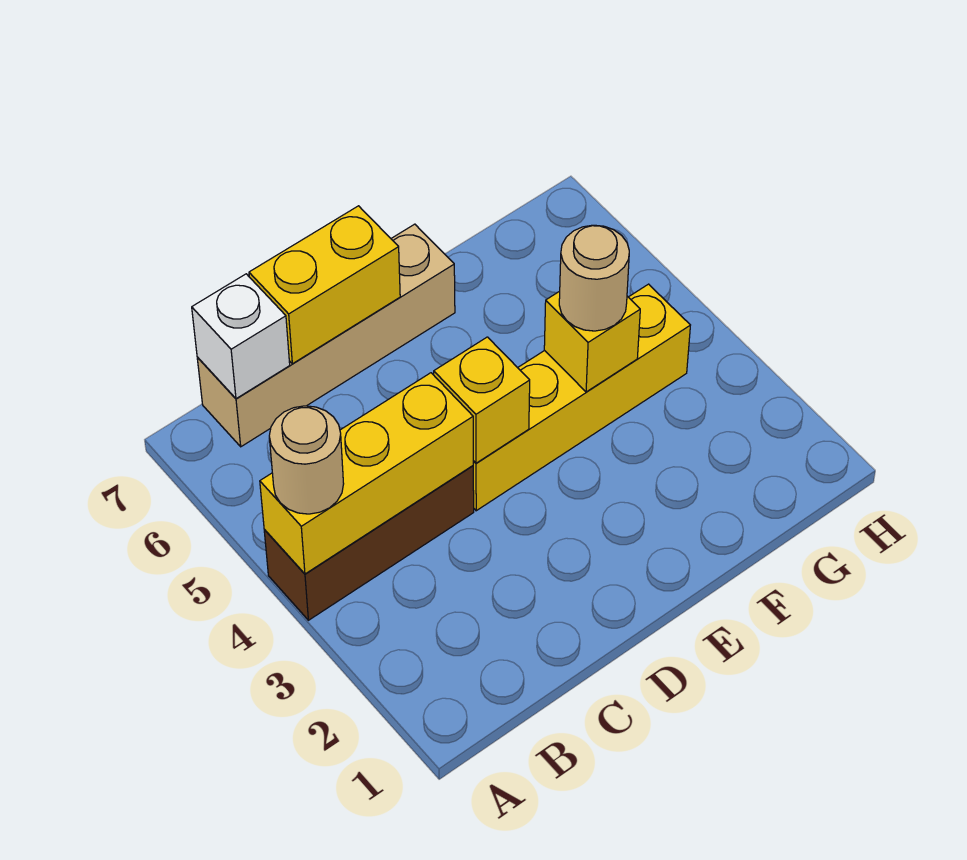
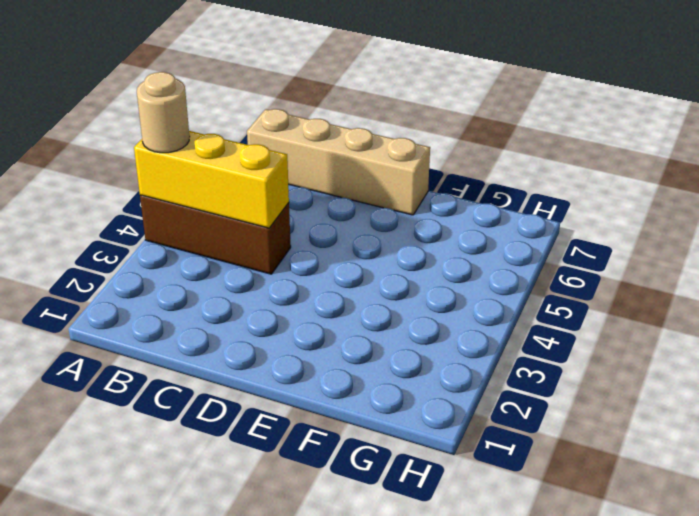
none -> yellow 1x4 brick [473,284,690,511]
none -> white 1x1 brick [192,274,290,399]

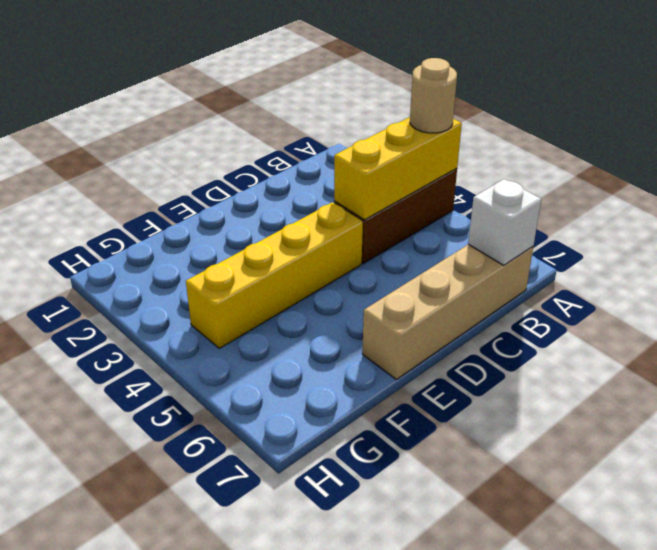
none -> yellow 1x2 brick [249,206,400,364]
none -> yellow 1x1 brick [434,337,530,463]

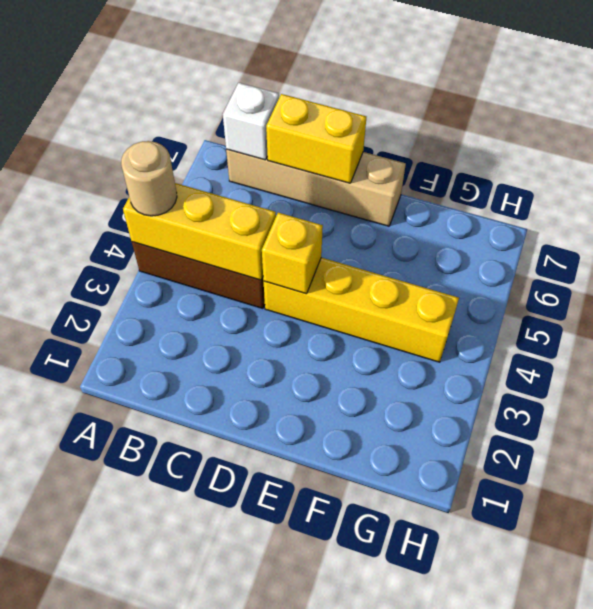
none -> yellow 1x1 brick [544,291,640,392]
none -> tan 1x1 round brick [559,225,629,331]

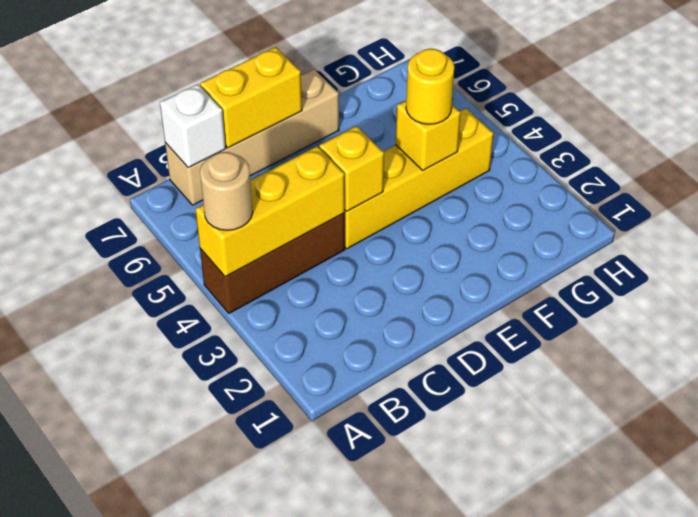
yellow 1x1 round brick [406,49,454,124] -> tan 1x1 round brick [559,225,629,331]

